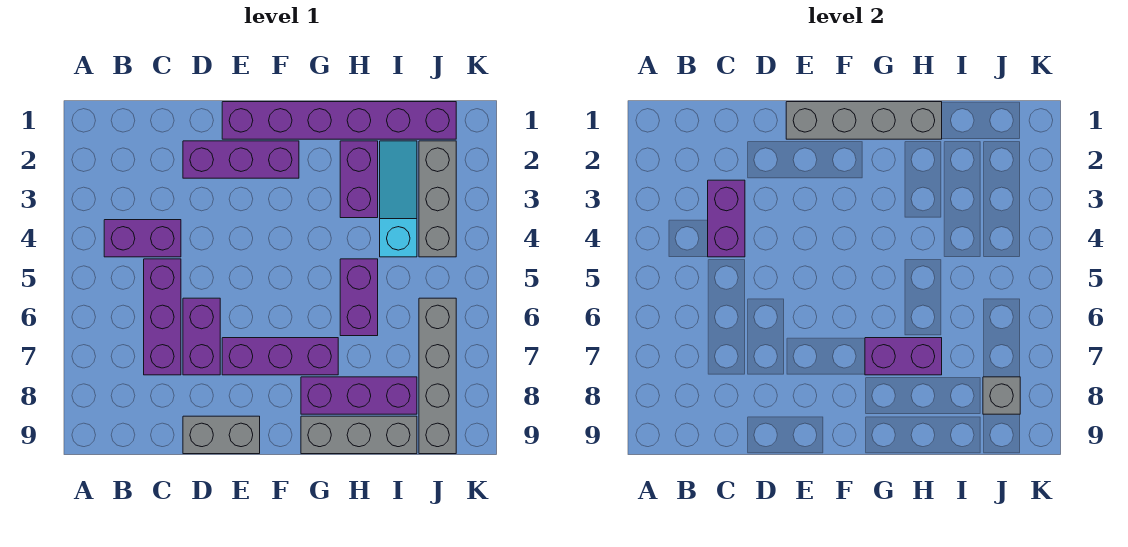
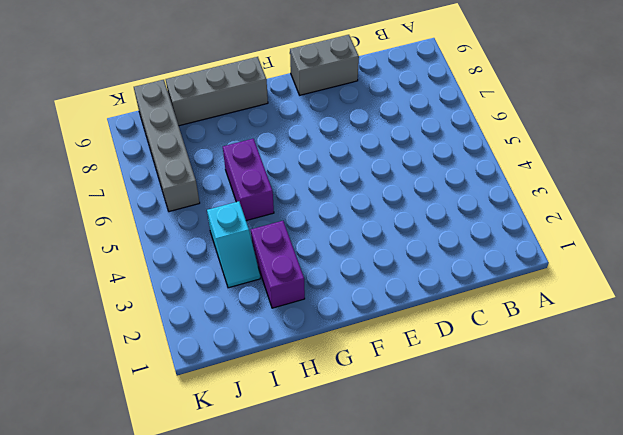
cyan 1x2 slope [207,201,260,288] -> cyan 1x3 slope [380,141,417,257]
none -> purple 1x2 brick [104,220,181,257]
none -> purple 1x3 brick [144,259,181,375]
none -> purple 1x3 brick [183,141,299,178]

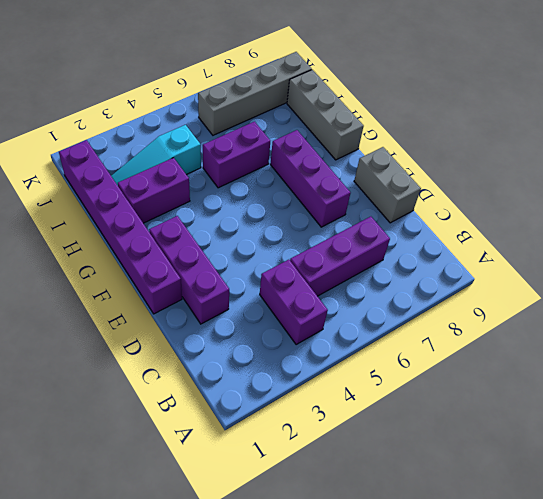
none -> purple 1x2 brick [183,298,220,375]
none -> purple 1x3 brick [301,377,417,414]
none -> grey 1x3 brick [419,141,456,257]

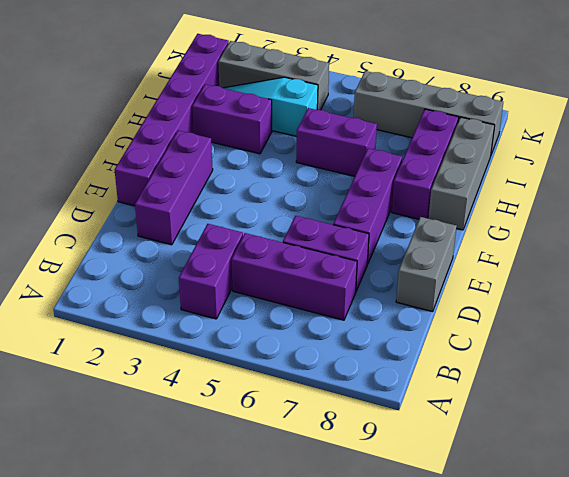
none -> purple 1x2 brick [708,180,745,257]
none -> grey 1x4 brick [786,102,942,139]
none -> purple 1x2 brick [865,338,942,375]

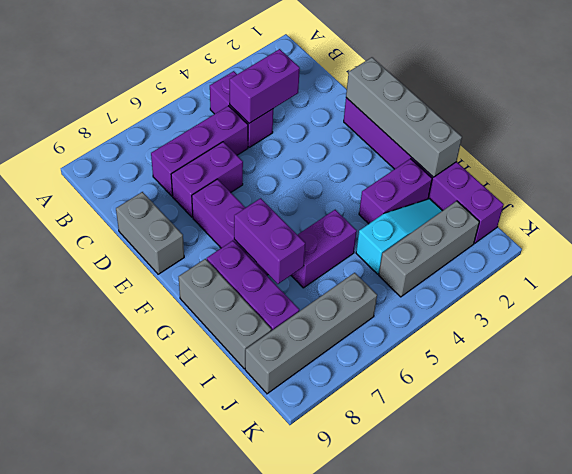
none -> purple 1x3 brick [183,141,299,178]
none -> grey 1x1 brick [983,377,1020,414]

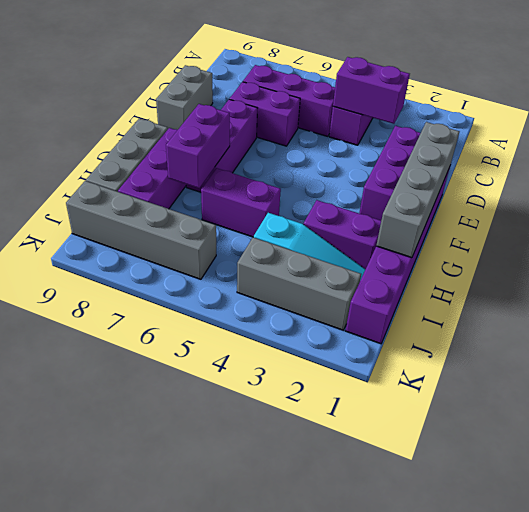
none -> grey 1x1 brick [983,377,1020,414]

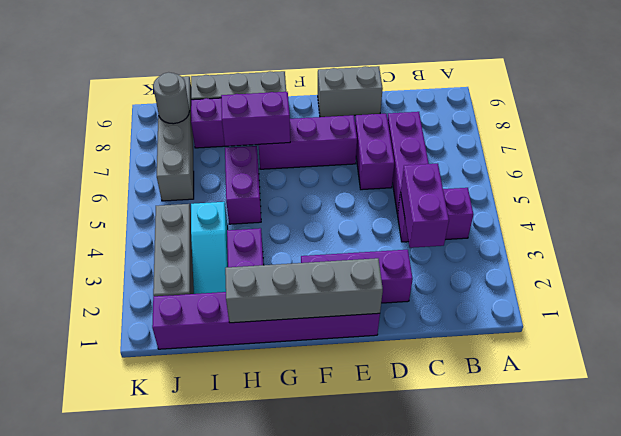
grey 1x1 round brick [153,72,190,124] -> grey 1x1 brick [983,377,1020,414]

